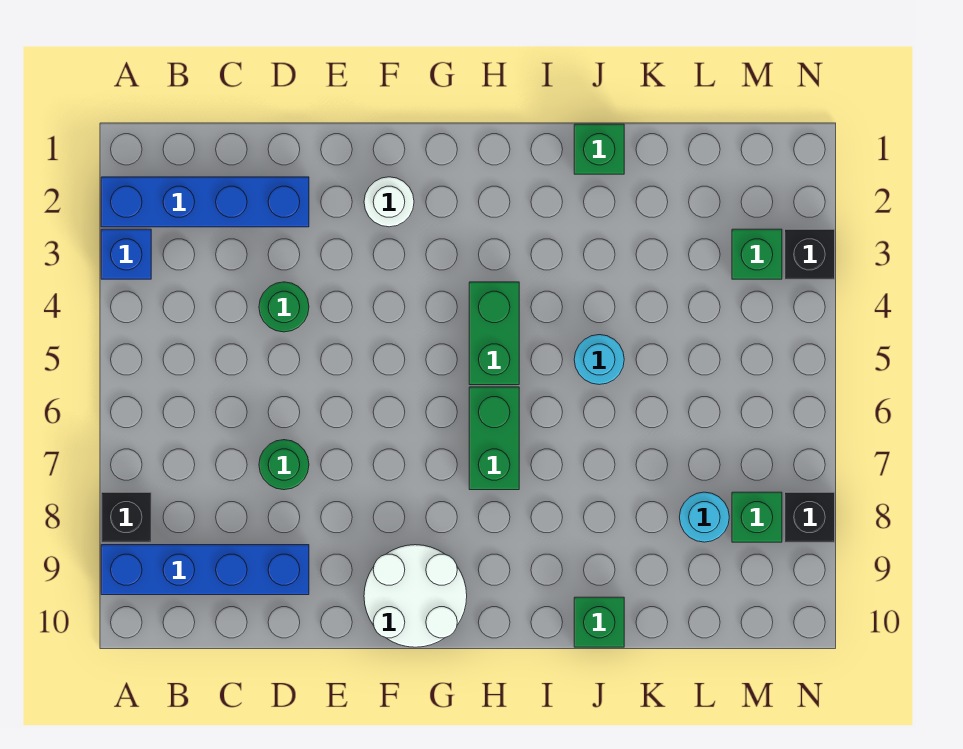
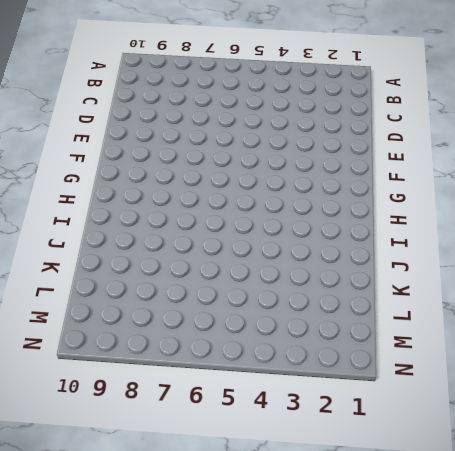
none -> blue 1x4 brick [101,177,309,227]
none -> blue 1x1 brick [101,229,151,279]
none -> black 1x1 brick [101,492,151,542]

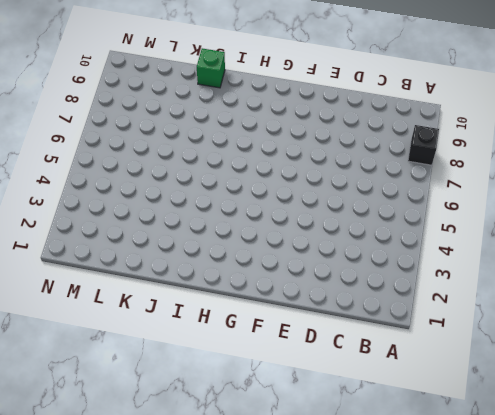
none -> blue 1x4 brick [101,177,309,227]
none -> blue 1x1 brick [101,229,151,279]
none -> blue 1x4 brick [101,545,309,595]

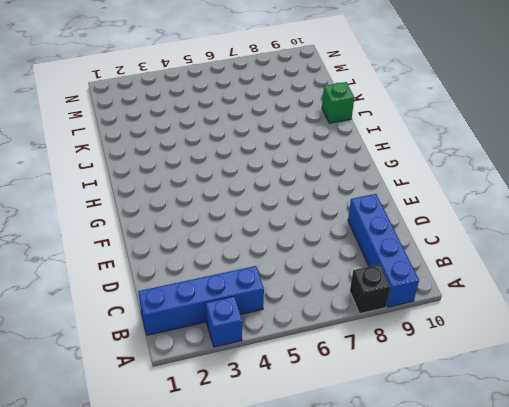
blue 1x4 brick [138,266,264,335] -> blue 1x4 brick turned to [101,177,309,227]
none -> green 1x1 round brick [259,282,309,332]
none -> green 1x1 round brick [259,440,309,490]
none -> white 1x1 round brick [364,177,414,227]

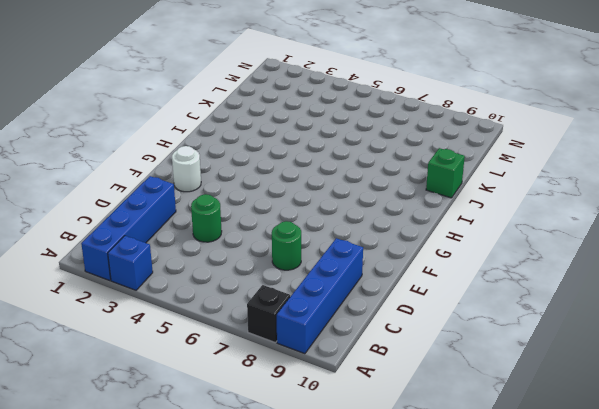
none -> white 2x2 round brick [364,545,467,647]
none -> green 1x2 brick [469,282,519,385]
none -> green 1x2 brick [469,387,519,490]

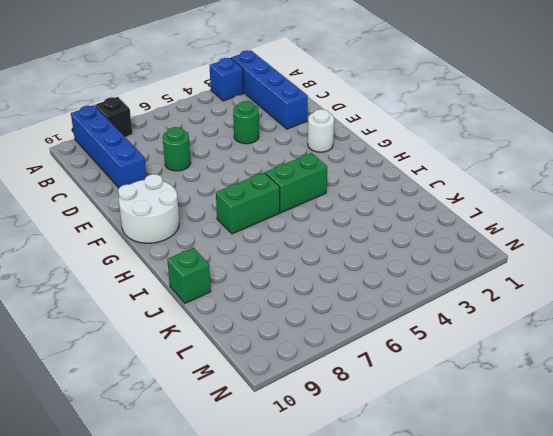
none -> green 1x1 brick [574,124,624,174]
none -> cyan 1x1 round brick [574,335,624,385]
none -> cyan 1x1 round brick [679,492,729,542]

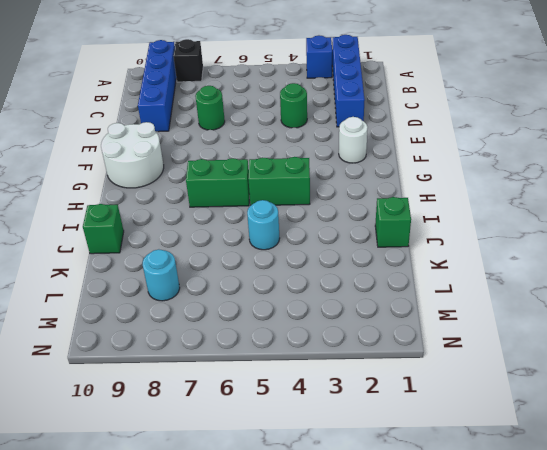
none -> green 1x1 brick [732,229,782,279]
none -> green 1x1 brick [732,492,782,542]
none -> black 1x1 brick [785,229,835,279]

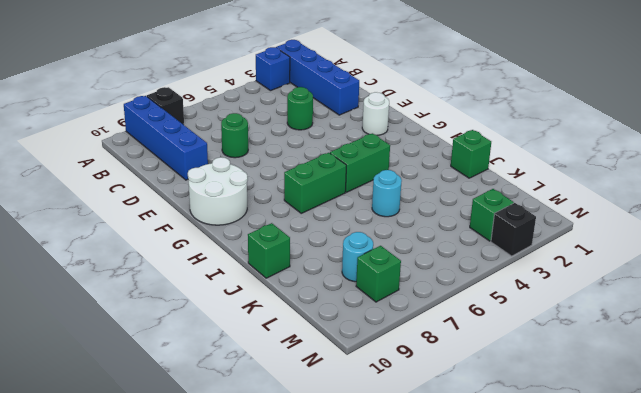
none -> black 1x1 brick [785,492,835,542]

